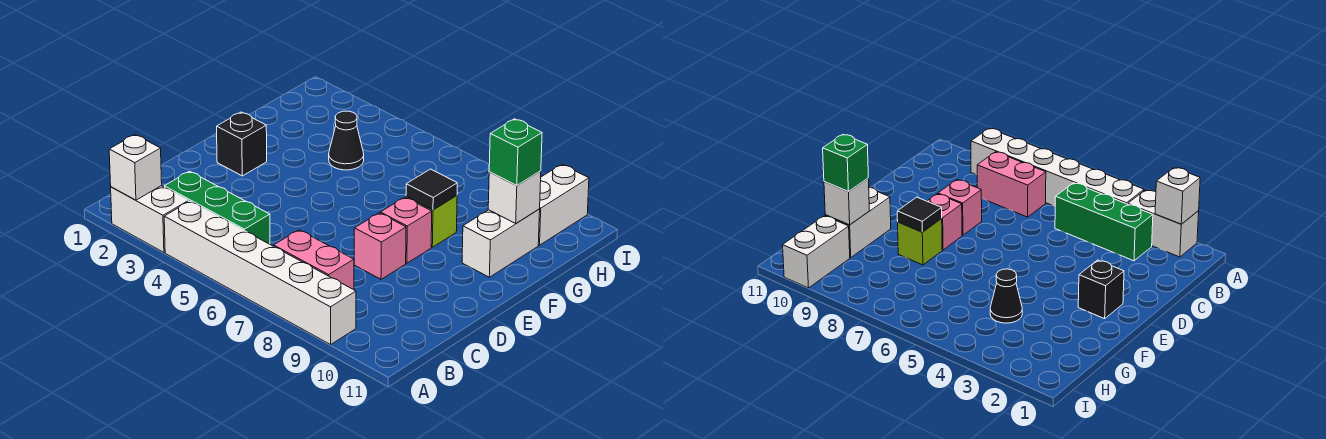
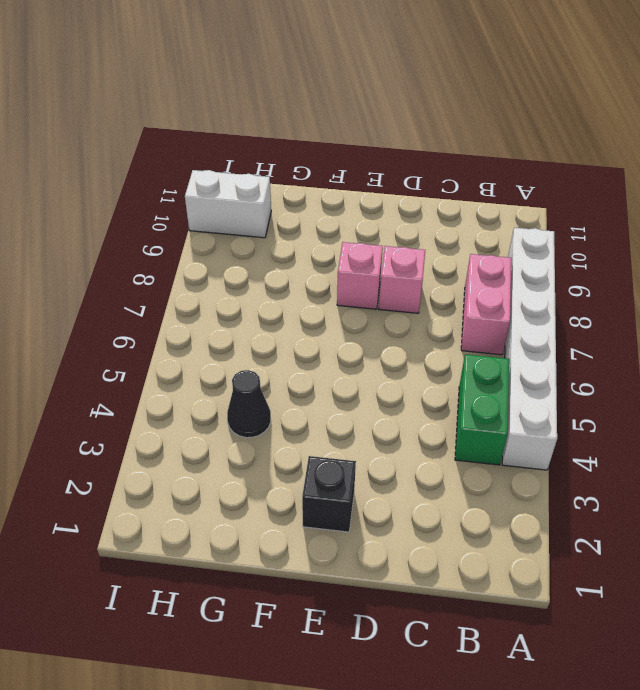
green 1x2 brick [455,354,509,465] -> green 1x3 brick [164,171,270,244]
none -> white 1x2 brick [111,186,189,252]
none -> lime 1x1 brick [406,196,457,247]
none -> white 1x2 brick [462,209,540,277]

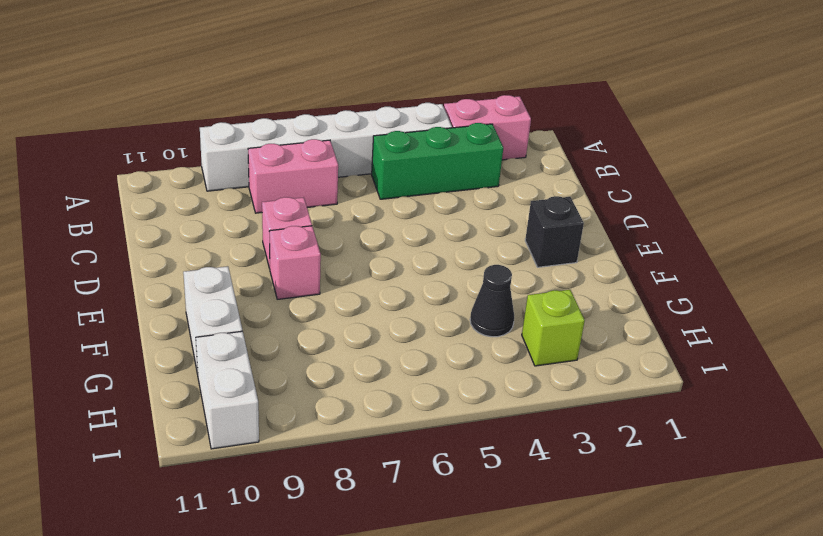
pink 1x2 brick [444,95,531,160] -> white 1x2 brick [111,186,189,252]
lime 1x1 brick [522,290,585,366] -> lime 1x1 brick moved to [406,196,457,247]
none -> white 1x1 brick [109,135,162,200]
none -> black 1x1 tile [406,169,457,210]
none -> white 1x1 brick [488,171,541,223]

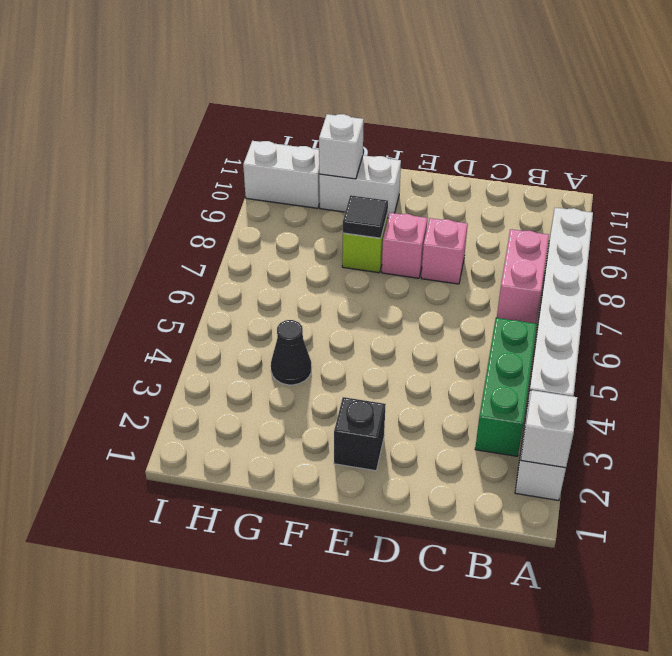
none -> green 1x1 brick [489,119,542,186]

